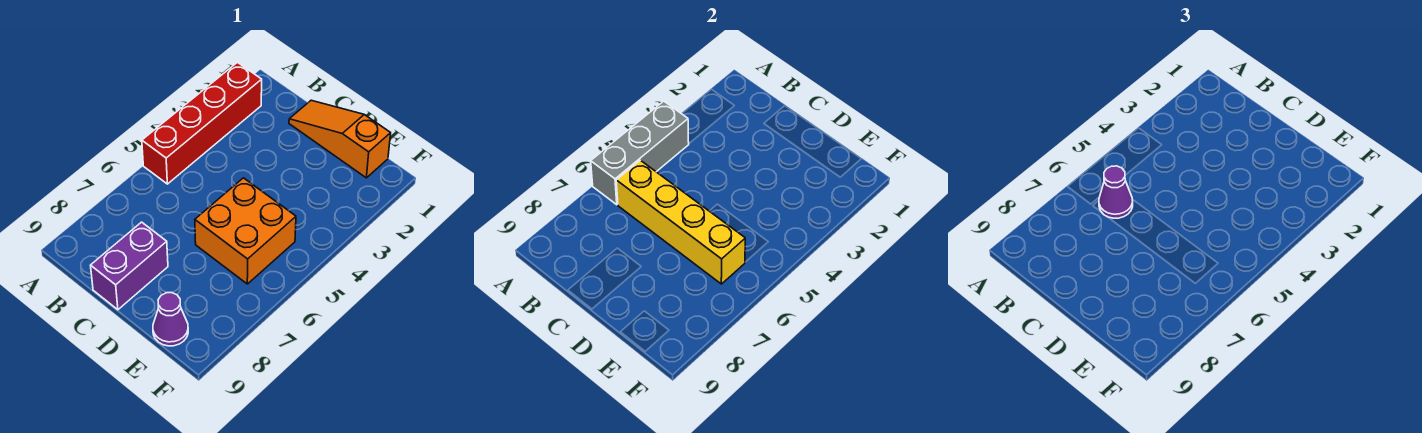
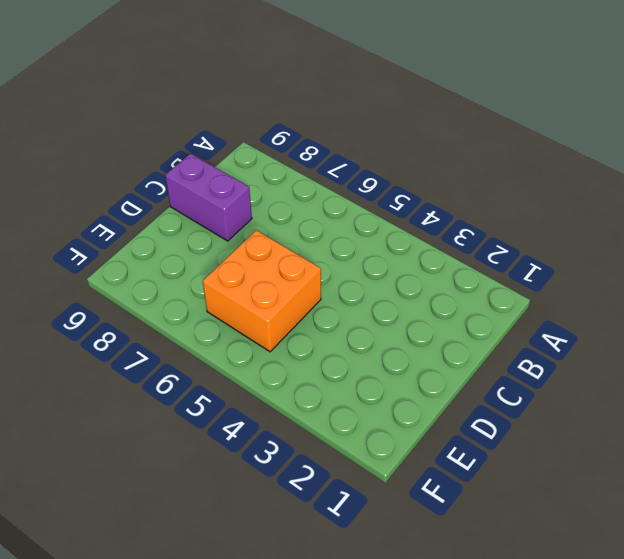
none -> red 1x4 brick [142,62,262,184]
none -> orange 1x3 slope [289,100,391,178]

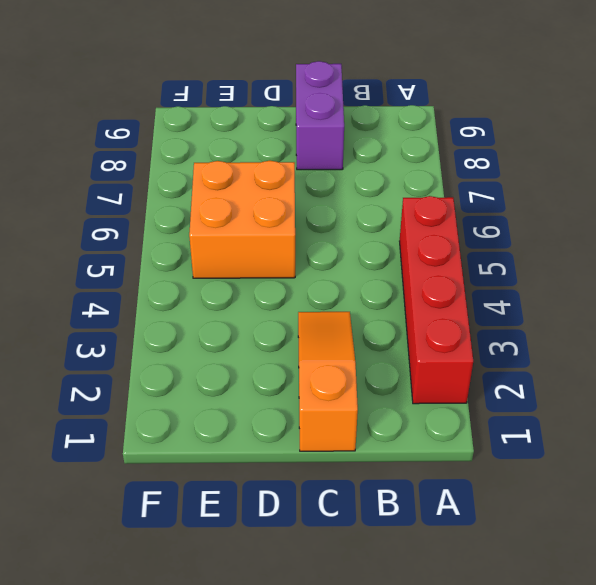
orange 1x3 slope [298,312,358,451] -> orange 1x3 slope turned to [289,100,391,178]
none -> purple 1x1 cone [153,293,188,346]
none -> grey 1x3 brick [591,101,689,205]

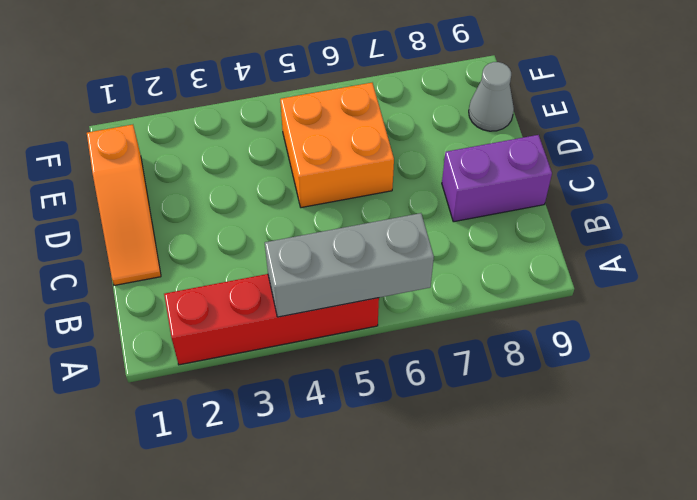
grey 1x1 cone [469,62,514,131] -> purple 1x1 cone [153,293,188,346]
none -> yellow 1x4 brick [616,160,745,284]
none -> purple 1x1 cone [1099,166,1133,218]

